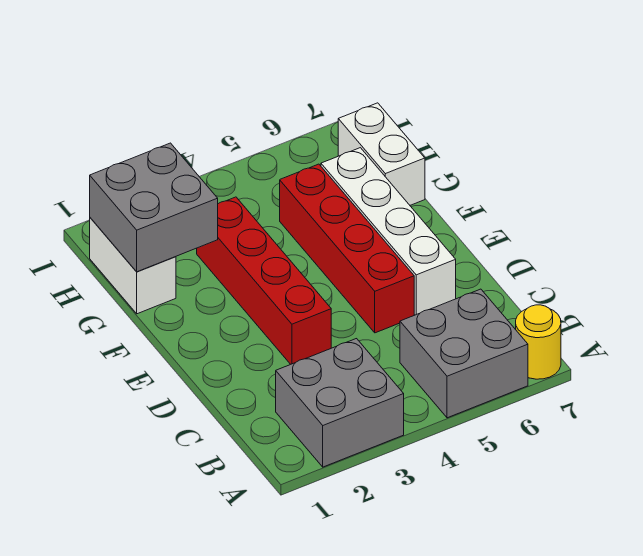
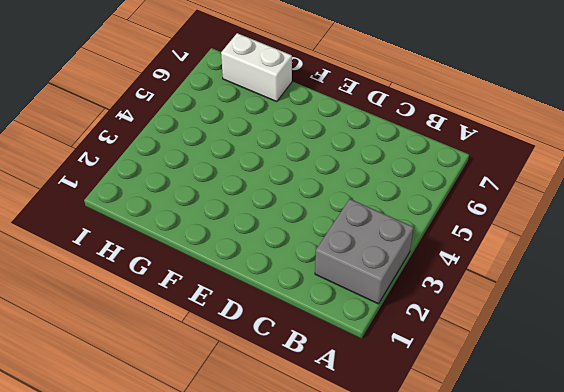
none -> grey 2x2 brick [400,289,528,418]
none -> yellow 1x1 round brick [516,305,561,379]

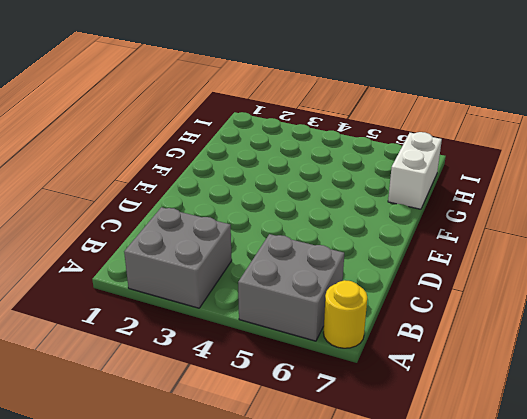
none -> red 1x4 brick [197,197,331,364]
none -> red 1x4 brick [280,164,414,333]

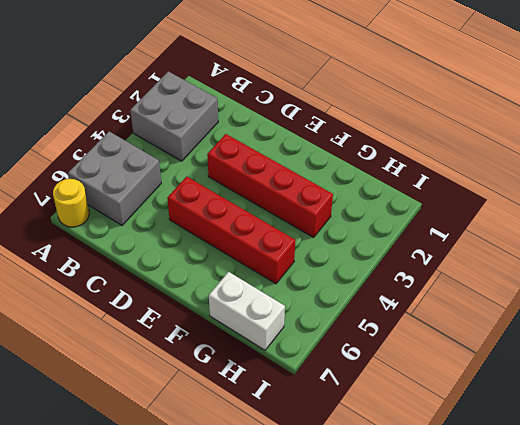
none -> white 1x4 brick [321,148,456,315]
none -> white 1x2 brick [90,218,176,314]

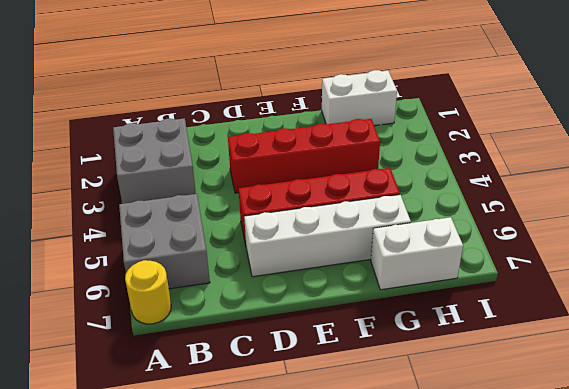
none -> grey 2x2 brick [90,143,218,272]

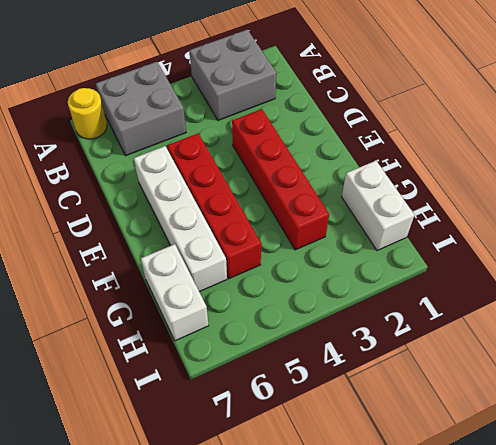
none -> grey 2x2 brick [90,143,218,272]

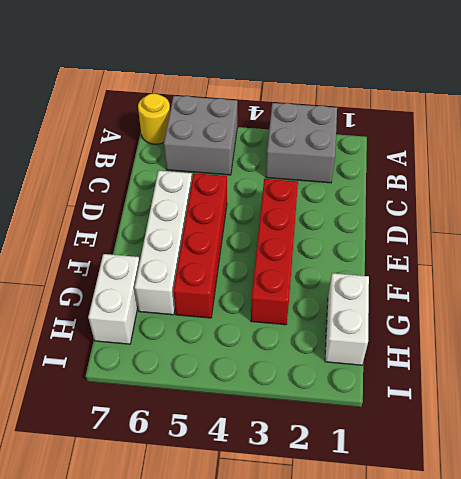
none -> grey 2x2 brick [90,143,218,272]

